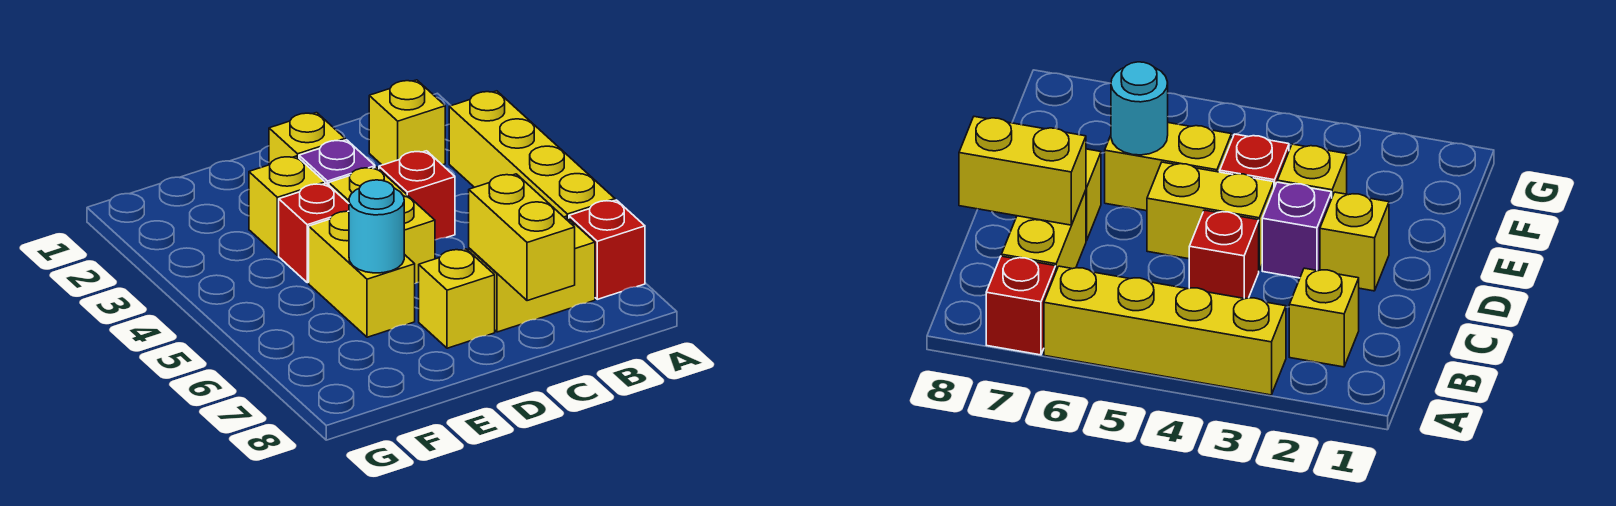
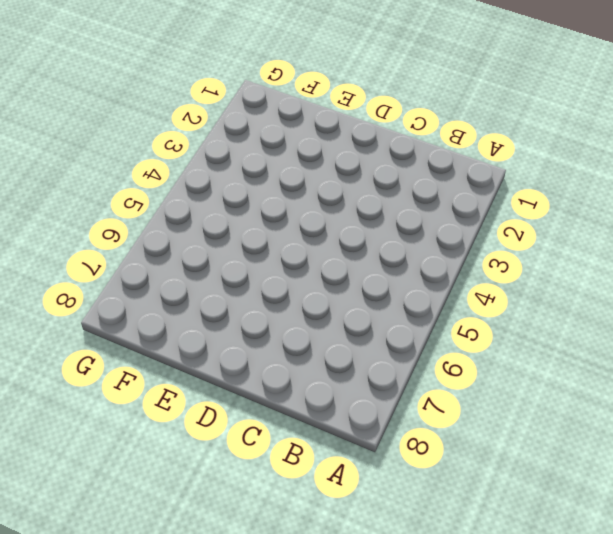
none -> yellow 1x4 brick [449,91,615,218]
none -> red 1x1 brick [569,200,645,299]
none -> yellow 1x1 brick [369,80,445,165]

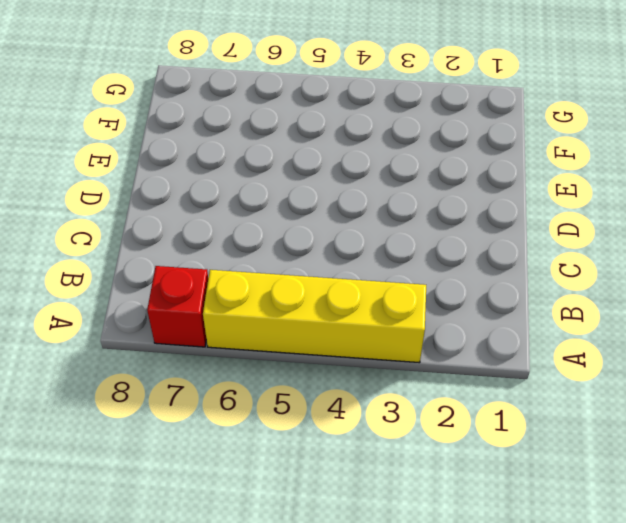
none -> yellow 1x1 brick [369,80,445,165]
none -> yellow 1x2 brick [469,216,595,332]
none -> red 1x1 brick [379,151,455,240]

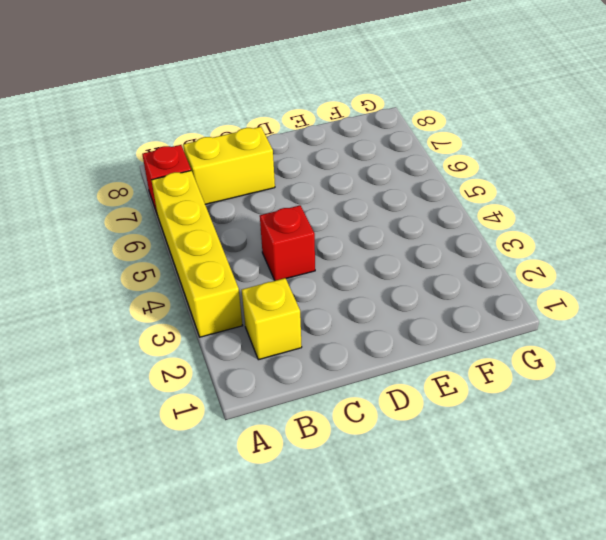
none -> yellow 1x1 brick [269,113,345,165]
none -> purple 1x1 brick [299,140,375,185]
none -> yellow 1x2 brick [329,167,435,283]

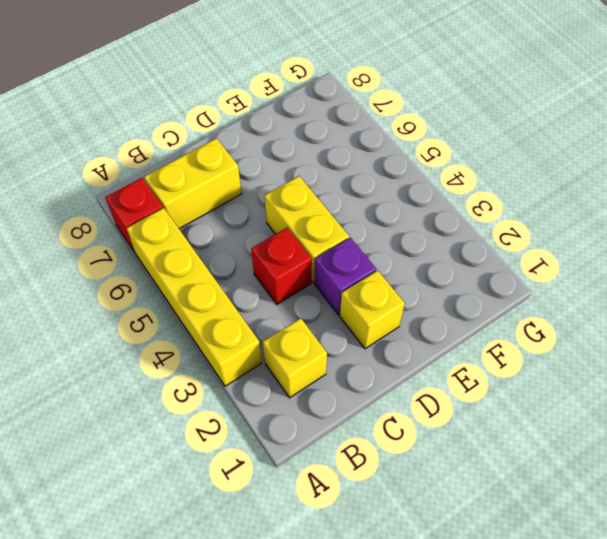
none -> yellow 1x1 brick [419,249,495,348]
none -> yellow 1x1 brick [249,156,325,255]
none -> red 1x1 brick [279,183,349,283]

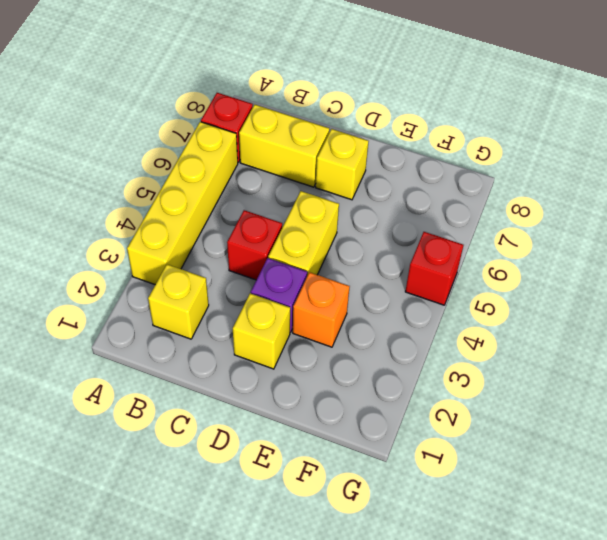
orange 1x1 brick [293,272,350,347] -> yellow 1x1 brick [249,156,325,255]
red 1x1 brick [405,232,463,305] -> red 1x1 brick moved to [279,183,349,283]
none -> yellow 1x2 brick [309,211,415,337]
none -> yellow 1x2 brick [469,174,575,301]
none -> cyan 1x1 round brick [349,180,404,273]

